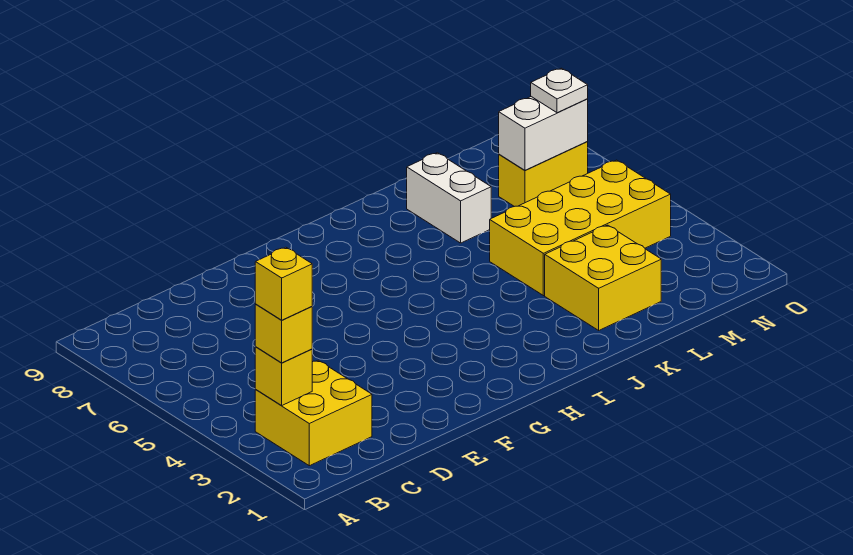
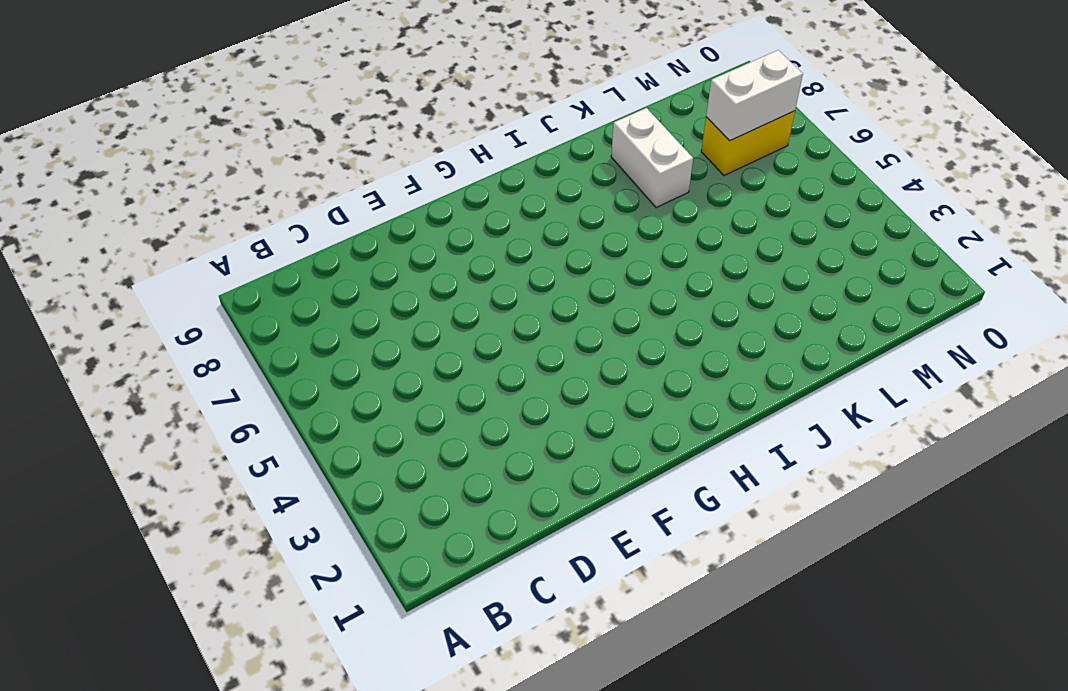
none -> yellow 2x2 brick [255,360,372,466]
none -> yellow 2x2 brick [545,225,661,330]

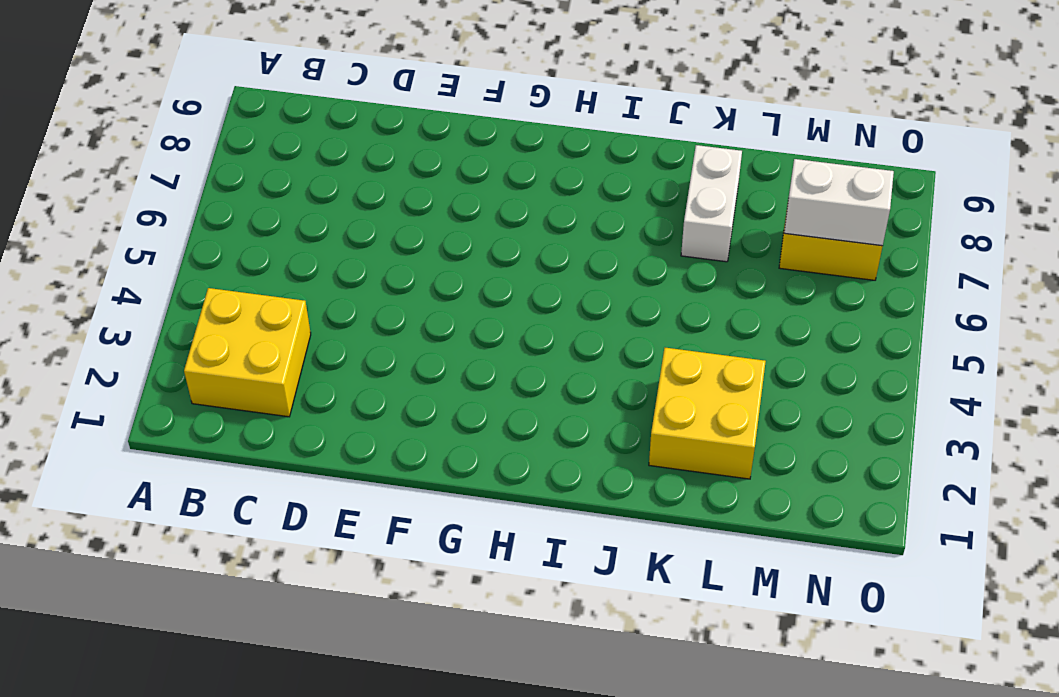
none -> yellow 2x4 brick [490,160,671,296]
none -> yellow 1x1 brick [255,347,312,406]

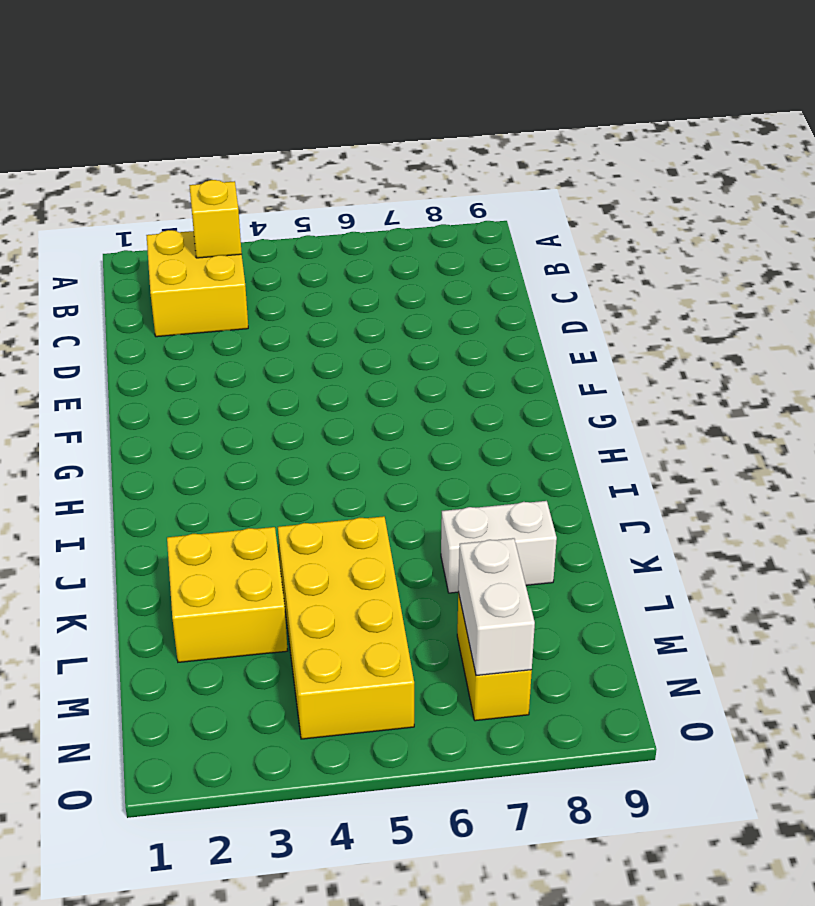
none -> yellow 1x1 brick [255,304,312,363]
none -> white 1x1 plate [531,68,588,113]

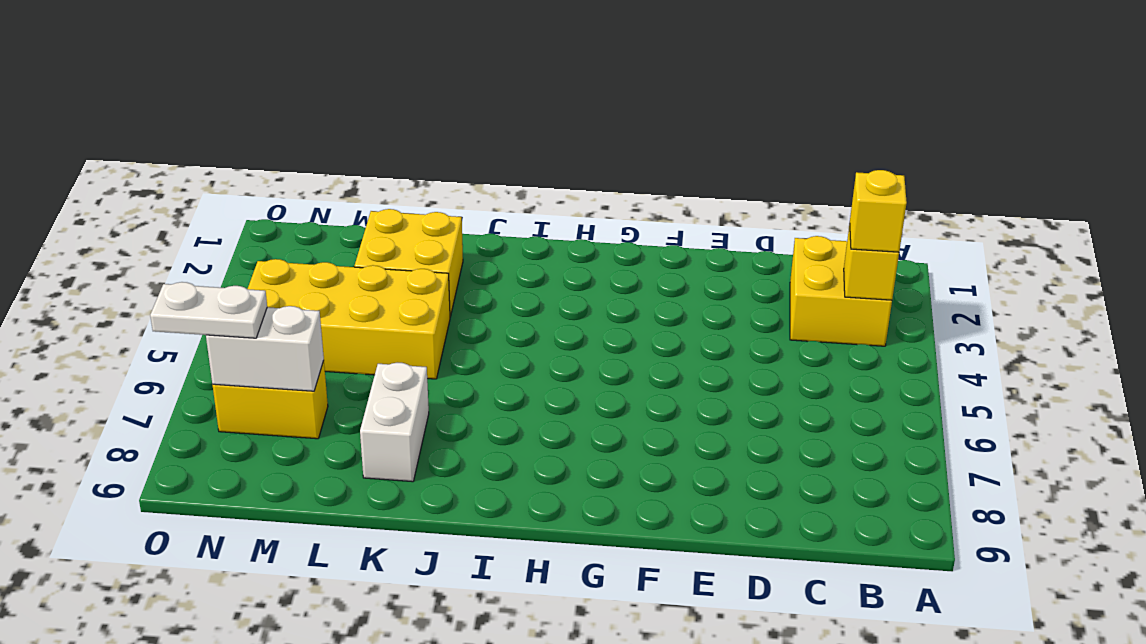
white 1x2 plate [150,282,267,338] -> white 1x1 plate [531,68,588,113]
none -> yellow 1x1 brick [255,247,312,320]

